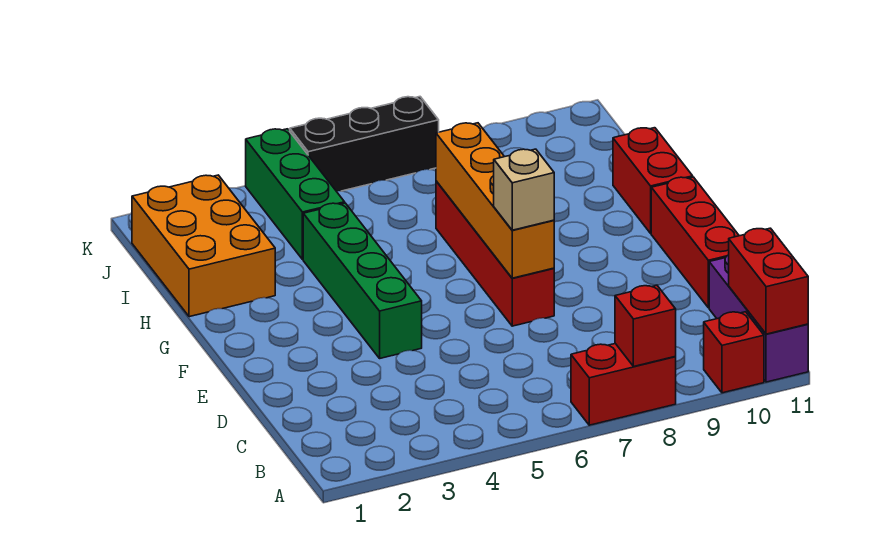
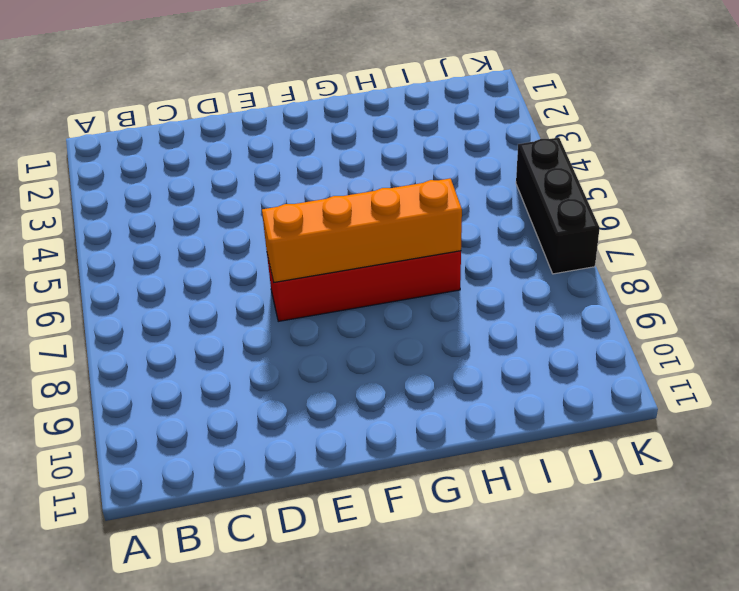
none -> red 1x2 brick [571,344,676,425]
none -> red 1x1 brick [704,312,764,393]
none -> purple 1x3 brick [709,255,808,382]

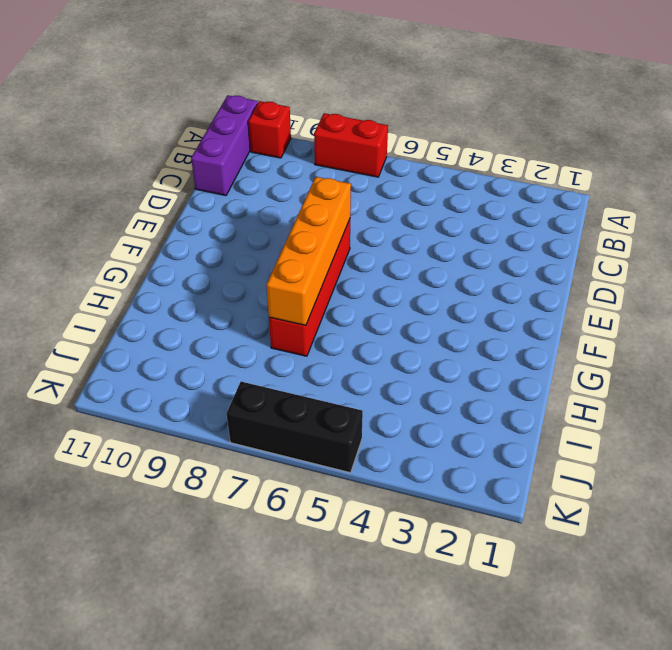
none -> red 1x3 brick [651,177,739,308]
none -> green 1x4 brick [303,203,422,358]
none -> red 1x2 brick [613,128,693,233]

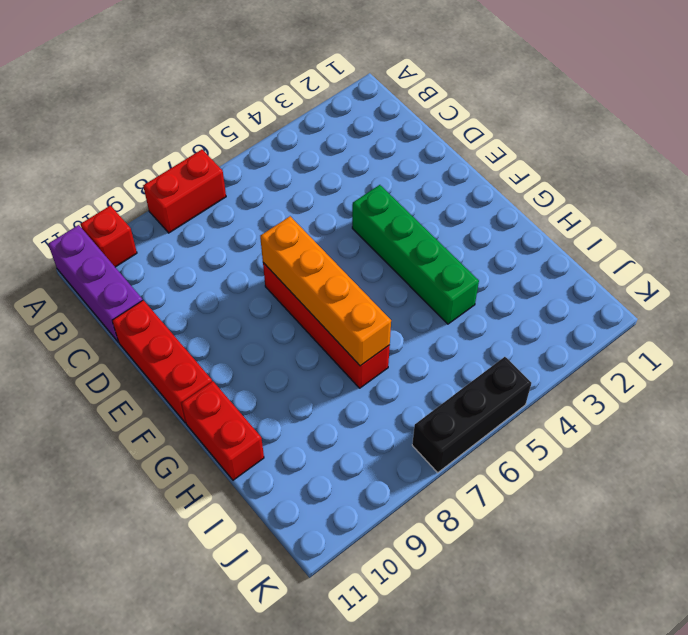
none -> orange 2x3 brick [132,175,275,317]
none -> green 1x3 brick [246,129,345,259]
none -> red 1x1 brick [615,285,676,367]

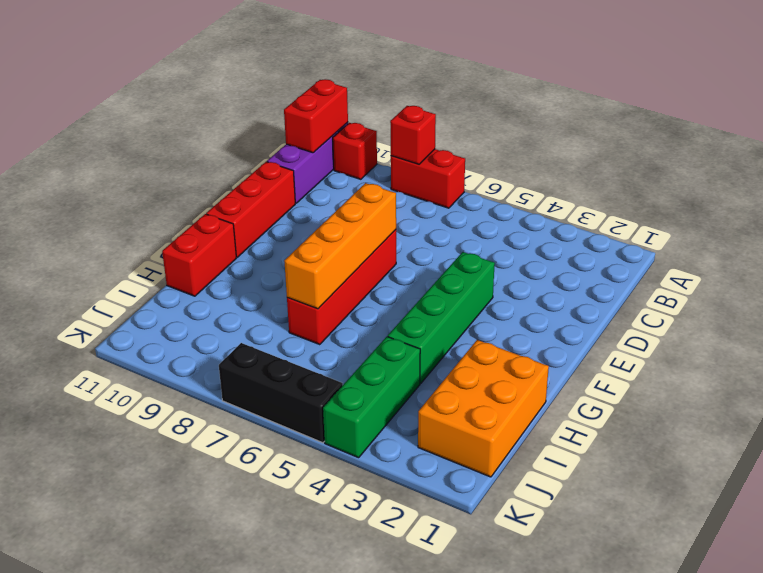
none -> tan 1x1 brick [494,149,554,230]

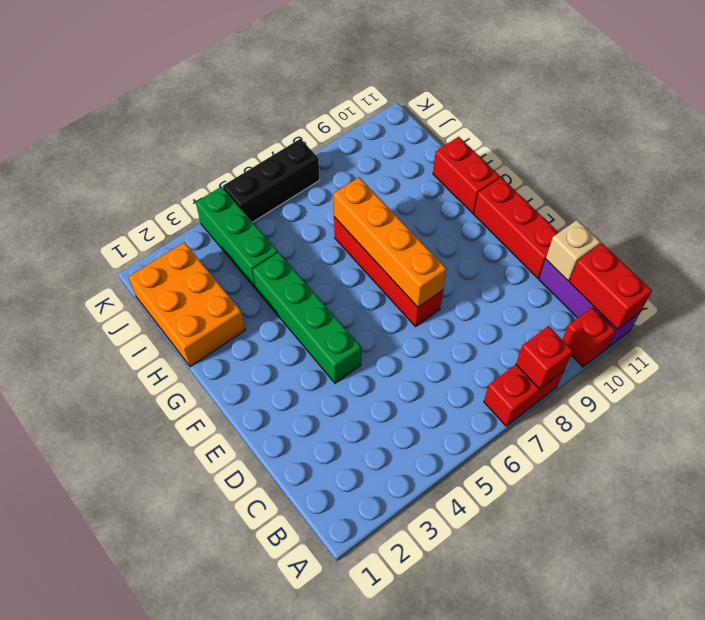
tan 1x1 brick [546,220,600,281] -> tan 1x1 brick moved to [494,149,554,230]

